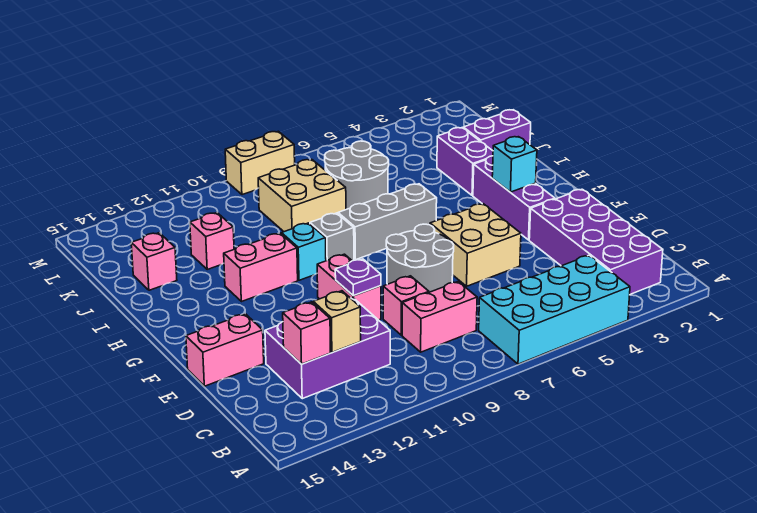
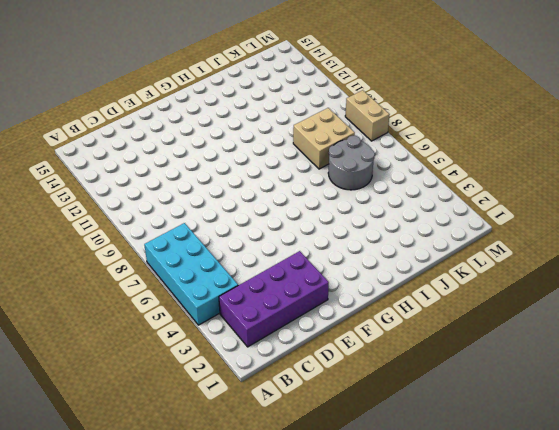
none -> pink 1x2 brick [402,281,477,352]
none -> purple 2x3 brick [265,298,390,399]
none -> pink 1x1 brick [383,276,429,335]

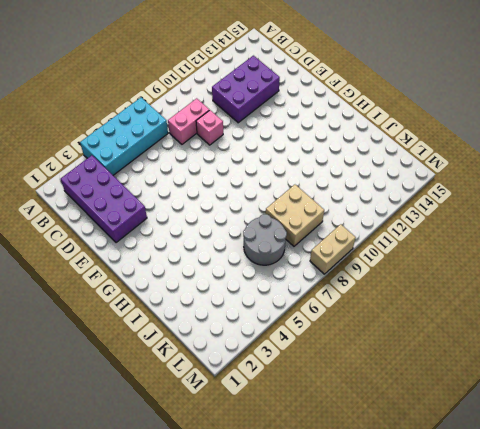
none -> tan 2x2 brick [430,204,521,286]
none -> grey 2x2 round brick [386,224,454,292]
none -> pink 1x2 brick [317,254,381,320]

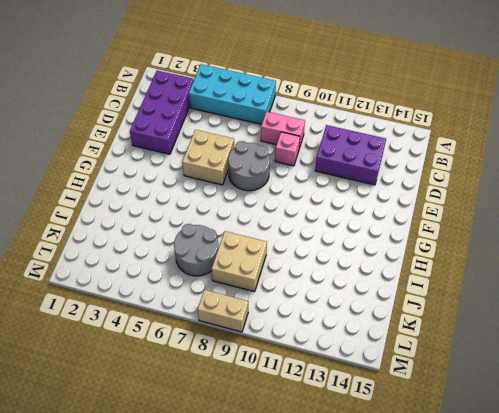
none -> pink 1x2 brick [317,254,381,320]
none -> pink 1x2 brick [186,314,264,386]
none -> purple 1x3 brick [473,156,555,240]

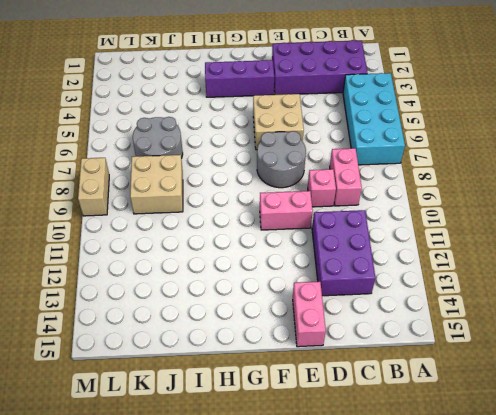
none -> grey 1x3 brick [338,184,437,260]
none -> grey 1x1 brick [310,213,354,261]
none -> cyan 1x1 brick [282,223,326,280]

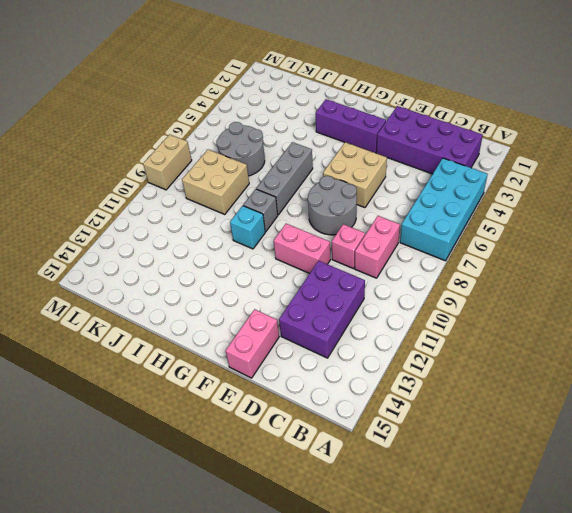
none -> pink 1x2 brick [224,233,298,302]
none -> purple 1x2 brick [437,128,493,196]
none -> purple 1x2 brick [463,110,531,151]

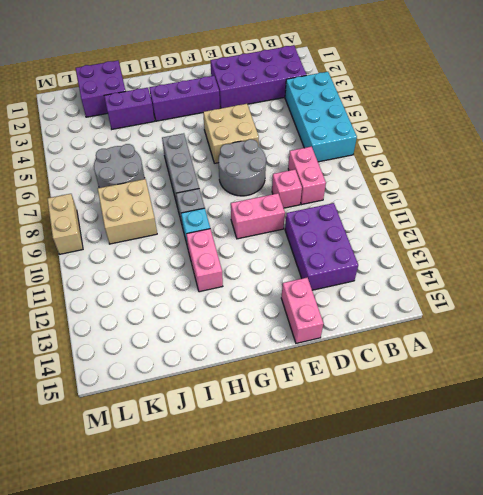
purple 2x2 brick [76,61,126,117] -> purple 1x2 brick [463,110,531,151]
none -> pink 1x1 brick [190,213,234,269]
none -> pink 1x1 brick [131,233,177,290]
none -> tan 1x1 brick [313,291,361,352]

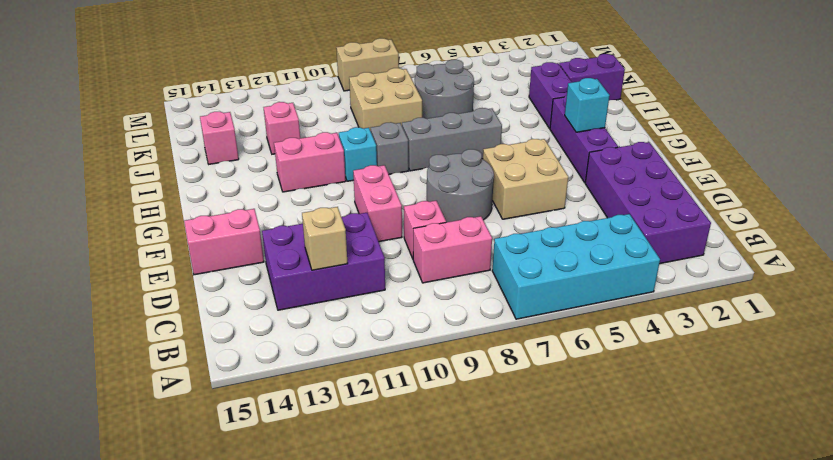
none -> pink 1x1 brick [283,302,331,364]
none -> purple 1x1 plate [335,259,381,296]

